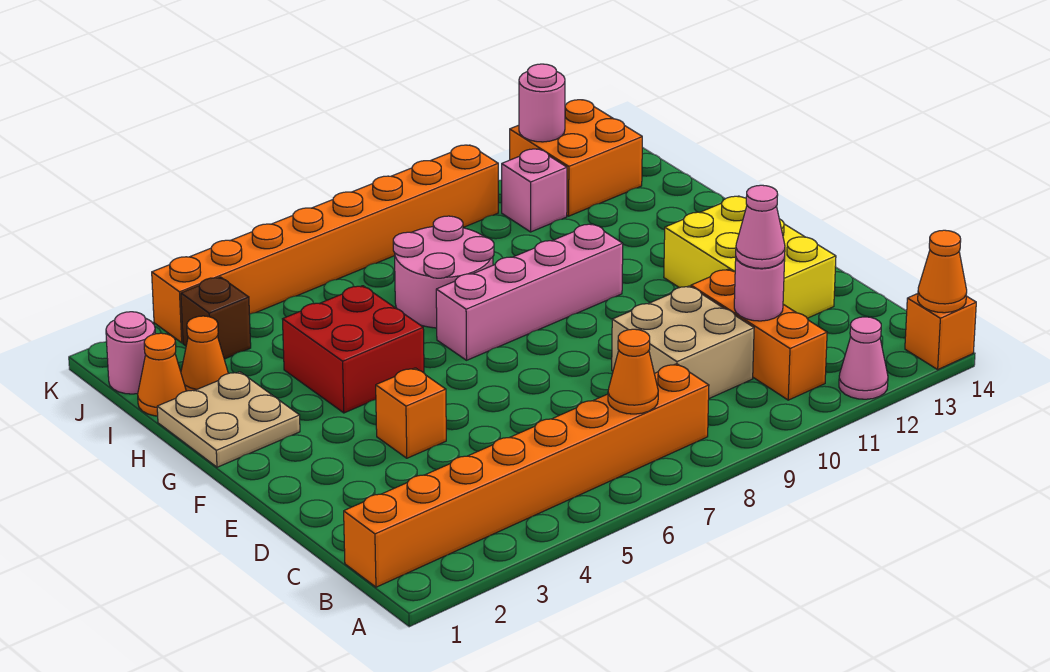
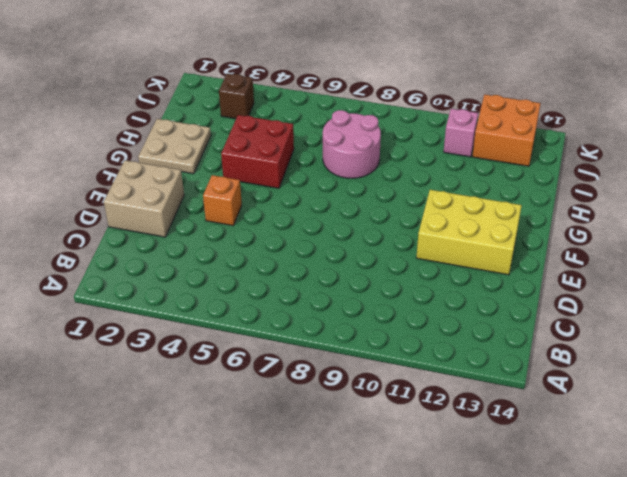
tan 2x2 brick [104,160,184,237] -> tan 2x2 brick moved to [612,286,754,398]
yellow 2x3 brick [416,190,522,275] -> yellow 2x3 brick turned to [664,196,836,318]
none -> pink 1x1 cone [839,317,888,399]
none -> orange 1x1 brick [905,294,976,369]
none -> orange 1x8 brick [344,364,709,587]

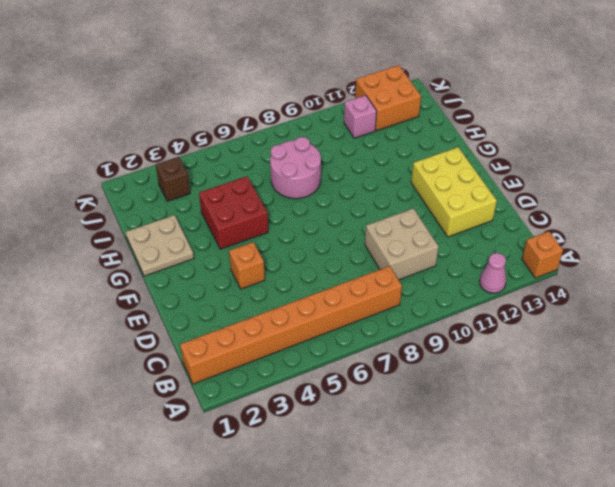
none -> orange 1x3 brick [691,269,827,400]
none -> pink 1x4 brick [436,224,623,360]
none -> orange 1x1 cone [138,333,186,416]

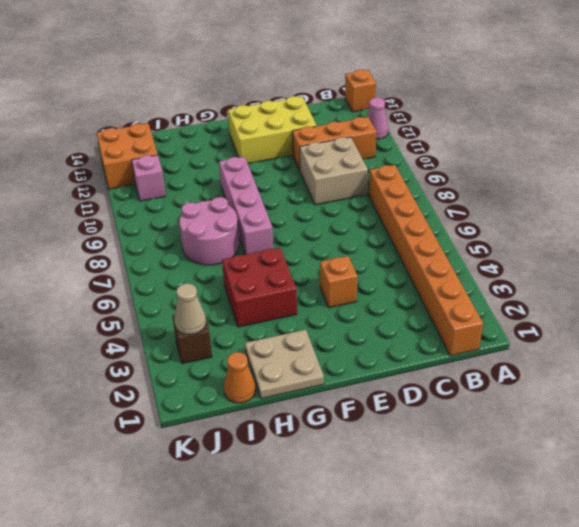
tan 1x1 cone [174,284,206,335] -> none
none -> orange 1x1 cone [181,316,228,391]
none -> pink 1x1 round brick [106,312,155,394]
none -> orange 1x8 brick [152,145,498,343]

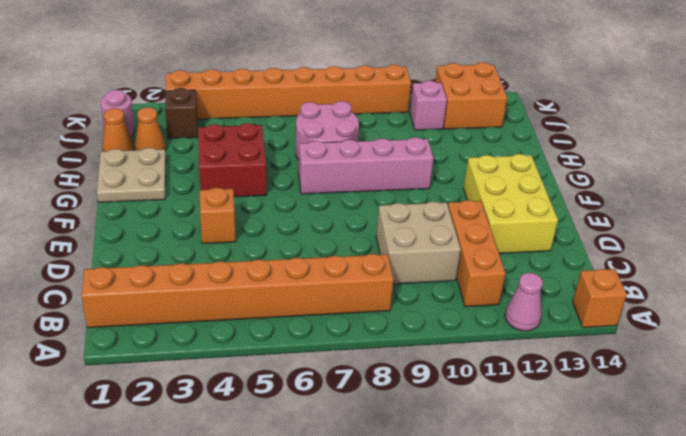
none -> orange 1x1 cone [918,230,967,313]
none -> orange 1x1 cone [608,329,658,414]
none -> pink 1x1 round brick [734,257,785,321]

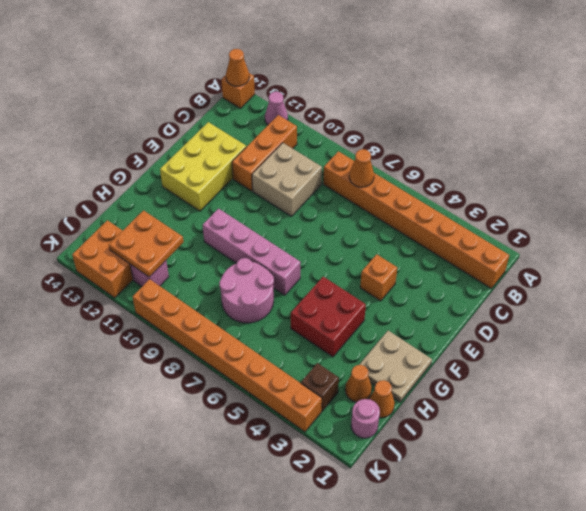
orange 2x2 plate [109,211,184,277] -> none
none -> pink 1x1 round brick [734,257,785,321]
none -> pink 1x1 round brick [519,64,565,142]
none -> pink 1x1 cone [736,185,785,268]

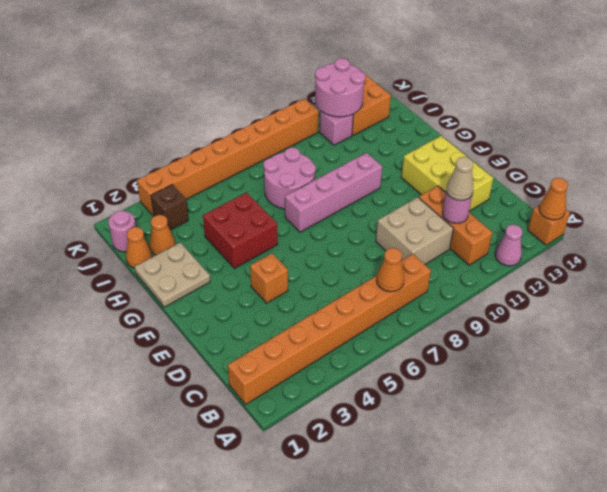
tan 1x1 cone [446,157,473,201] -> pink 1x1 cone [736,185,785,268]
pink 2x2 round brick [315,58,365,117] -> pink 1x1 round brick [519,64,565,142]

